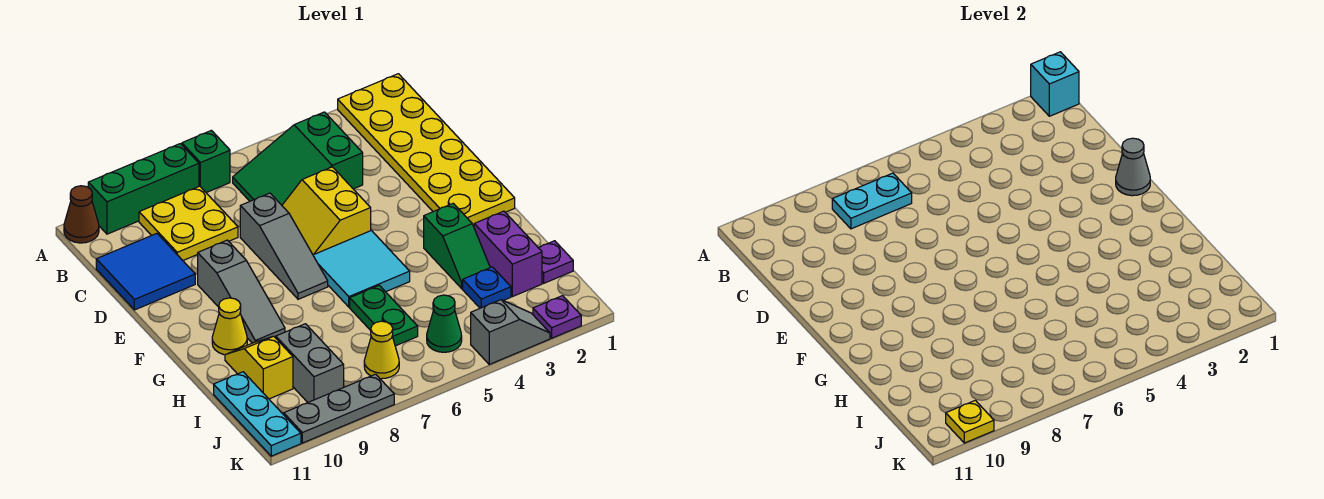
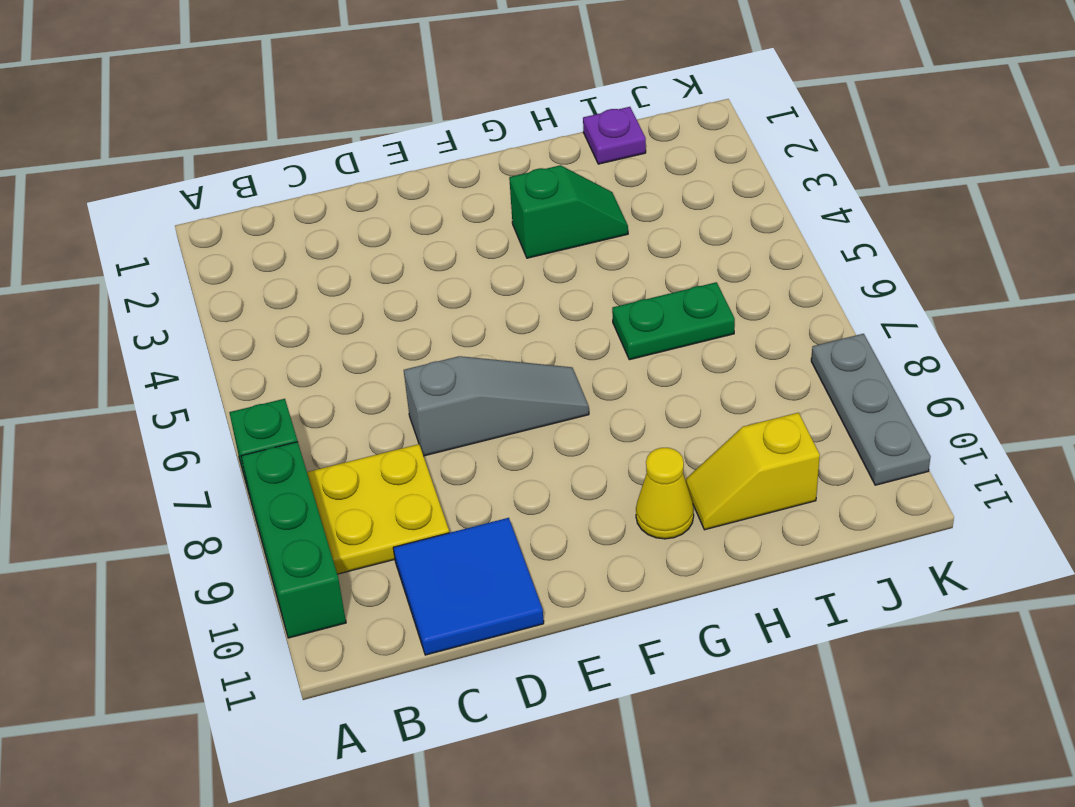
none -> yellow 2x6 plate [338,74,515,226]
none -> brown 1x1 cone [64,186,99,243]
none -> green 2x3 slope [233,112,363,205]

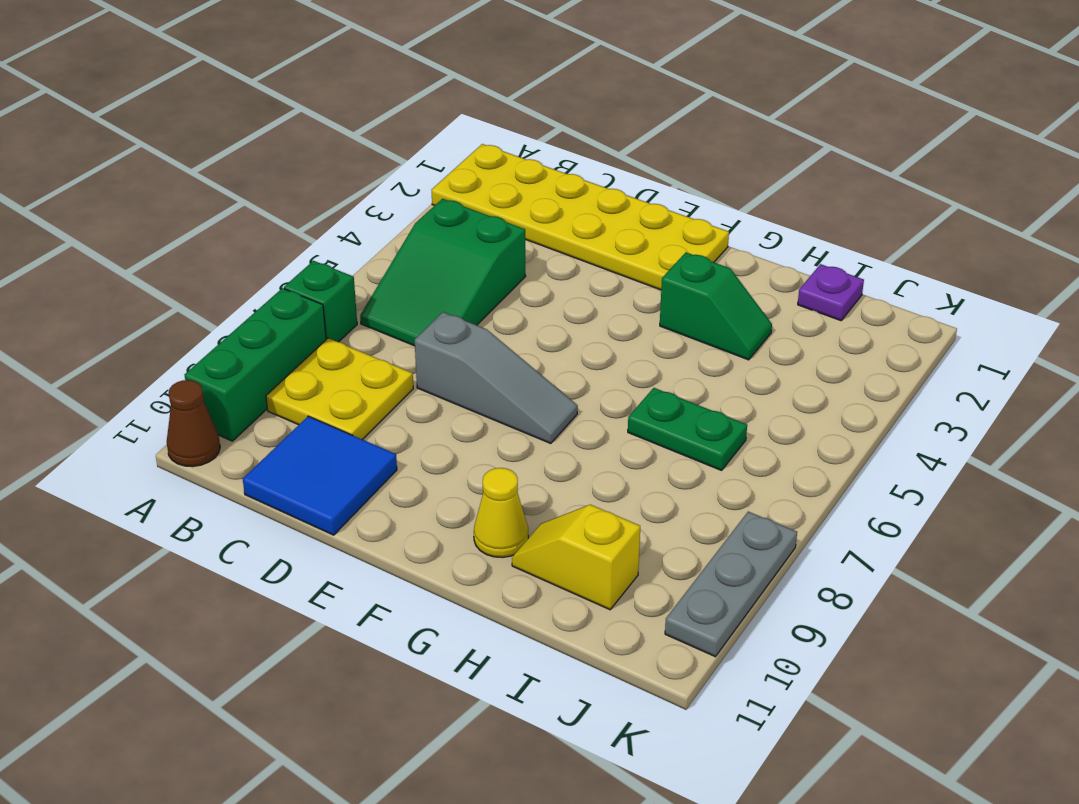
none -> yellow 2x2 slope [282,167,371,255]
none -> grey 1x3 slope [198,240,285,343]
none -> cyan 2x2 tile [313,231,410,307]

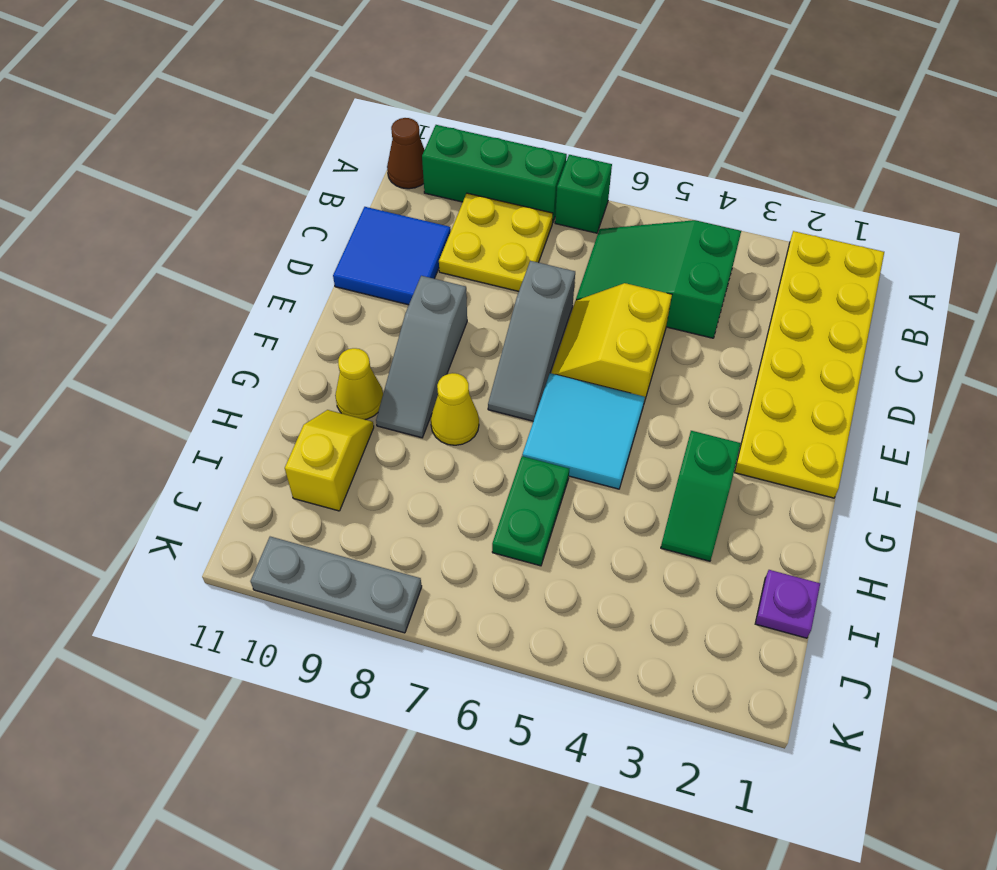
yellow 1x1 cone [431,373,479,445] -> yellow 1x1 cone moved to [364,321,399,379]
none -> purple 1x2 brick [474,211,542,297]
none -> blue 1x1 plate [463,267,511,308]
none -> grey 1x2 brick [276,324,344,402]

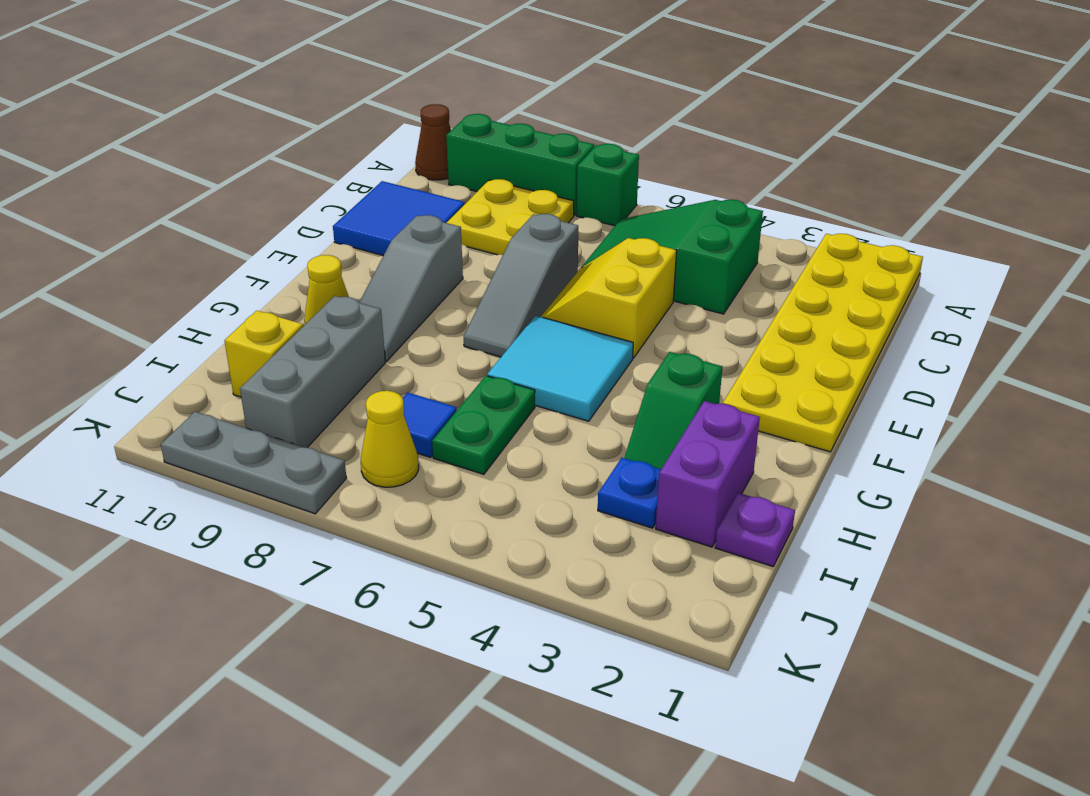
grey 1x3 brick [240,296,385,448] -> grey 1x2 brick [276,324,344,402]
blue 1x1 tile [403,393,457,457] -> none
none -> cyan 1x3 plate [214,372,301,456]
none -> green 1x1 cone [427,295,462,352]
none -> purple 1x1 plate [533,296,581,338]

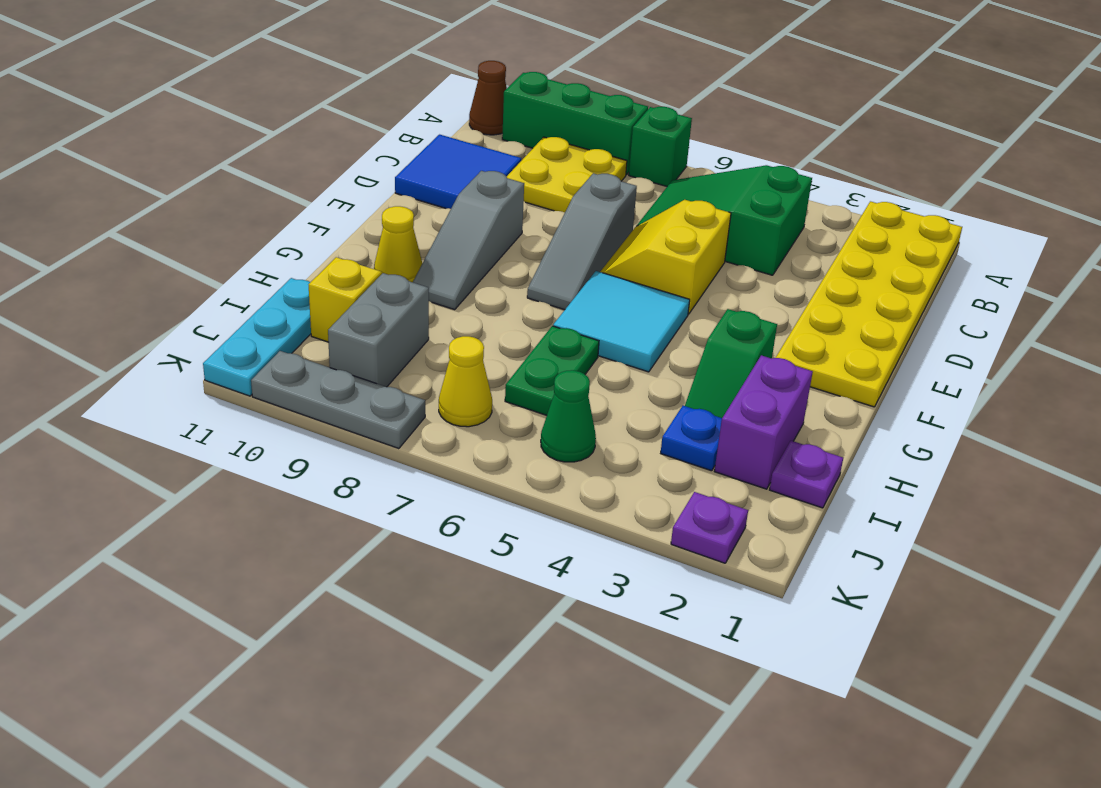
none -> grey 1x2 slope [471,300,550,364]
none -> cyan 1x1 brick [1031,52,1079,116]
none -> cyan 1x2 plate [832,173,912,229]

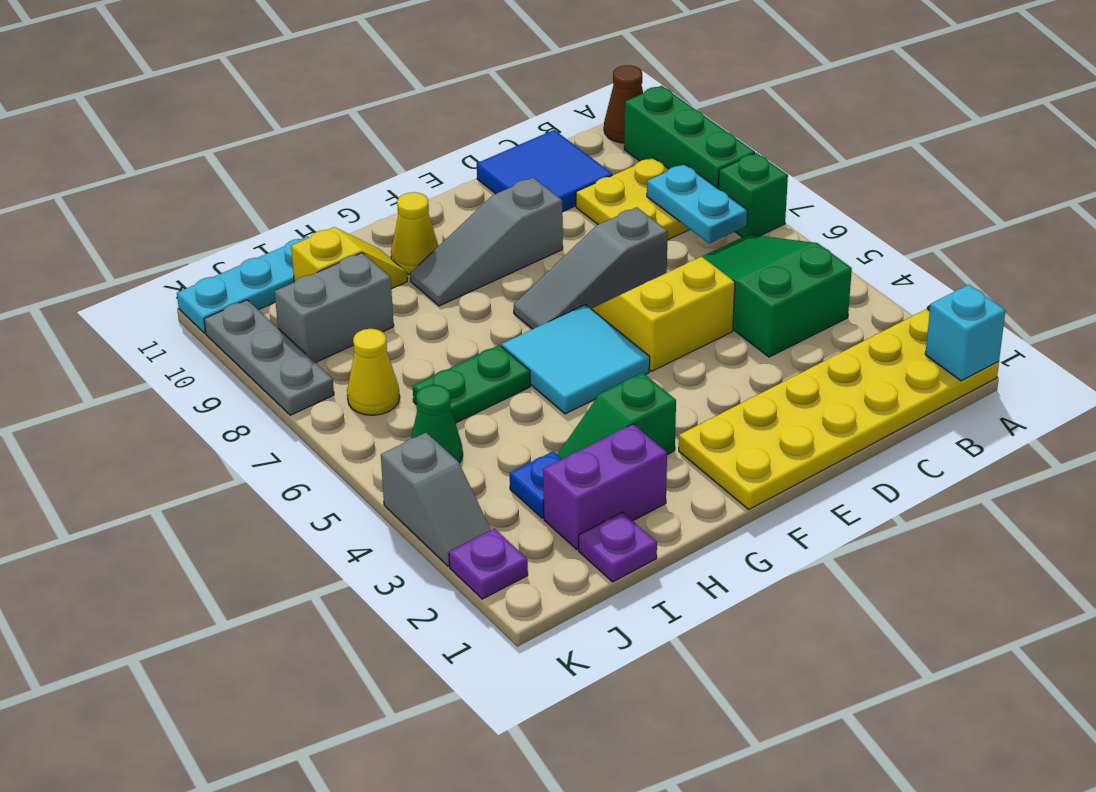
none -> grey 1x1 cone [1116,138,1150,196]
none -> yellow 1x1 plate [946,400,994,443]

